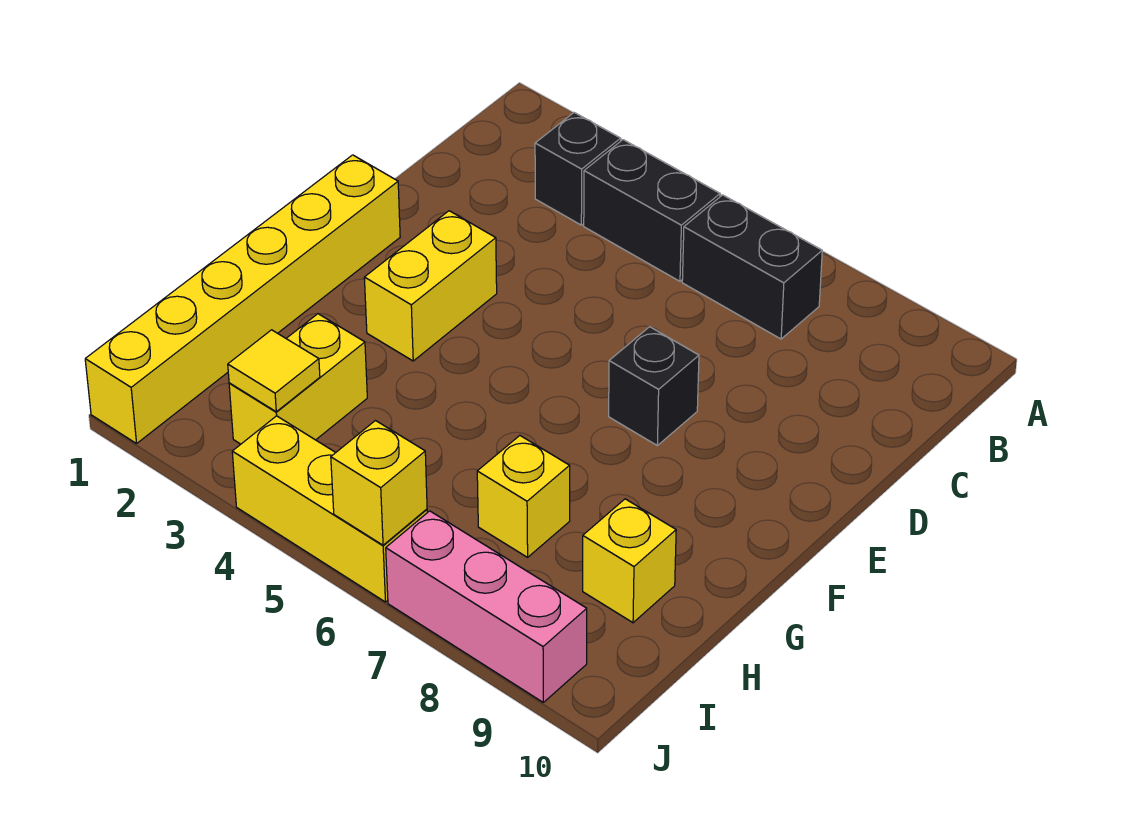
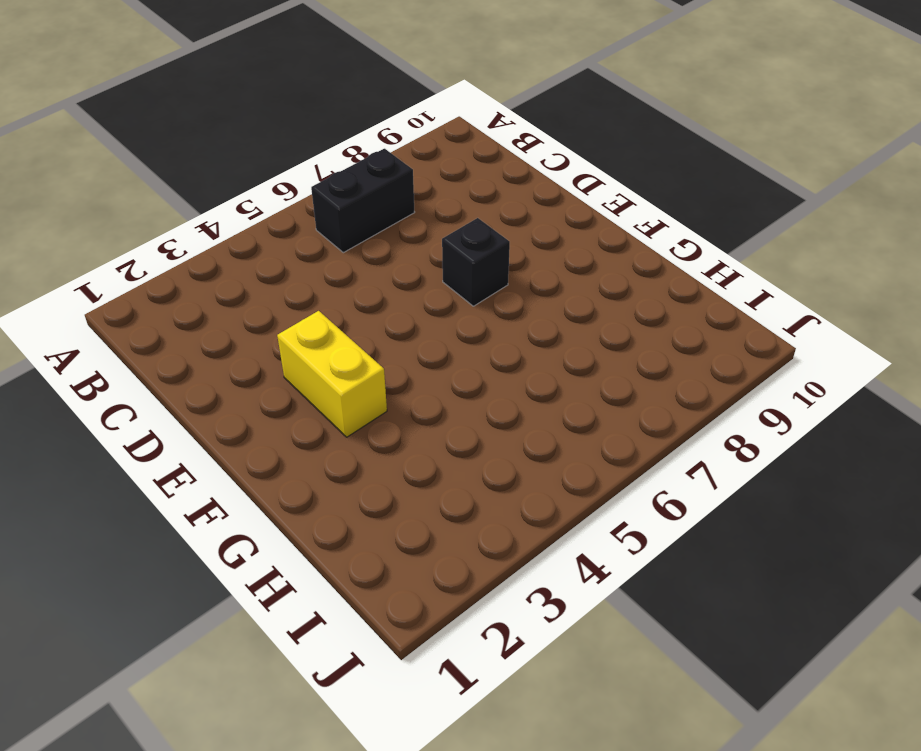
none -> black 1x1 brick [535,113,621,225]
none -> black 1x2 brick [584,140,720,281]
none -> yellow 1x6 brick [85,155,400,444]

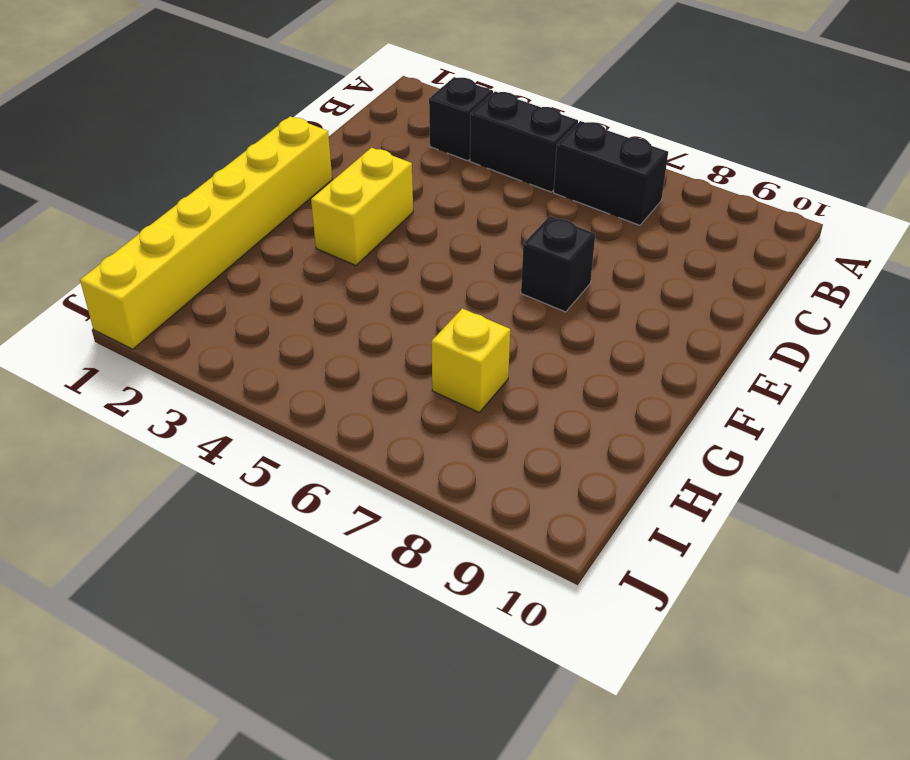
none -> yellow 1x2 brick [229,314,367,444]
none -> yellow 1x1 brick [583,499,676,623]
none -> yellow 1x3 brick [232,416,427,602]

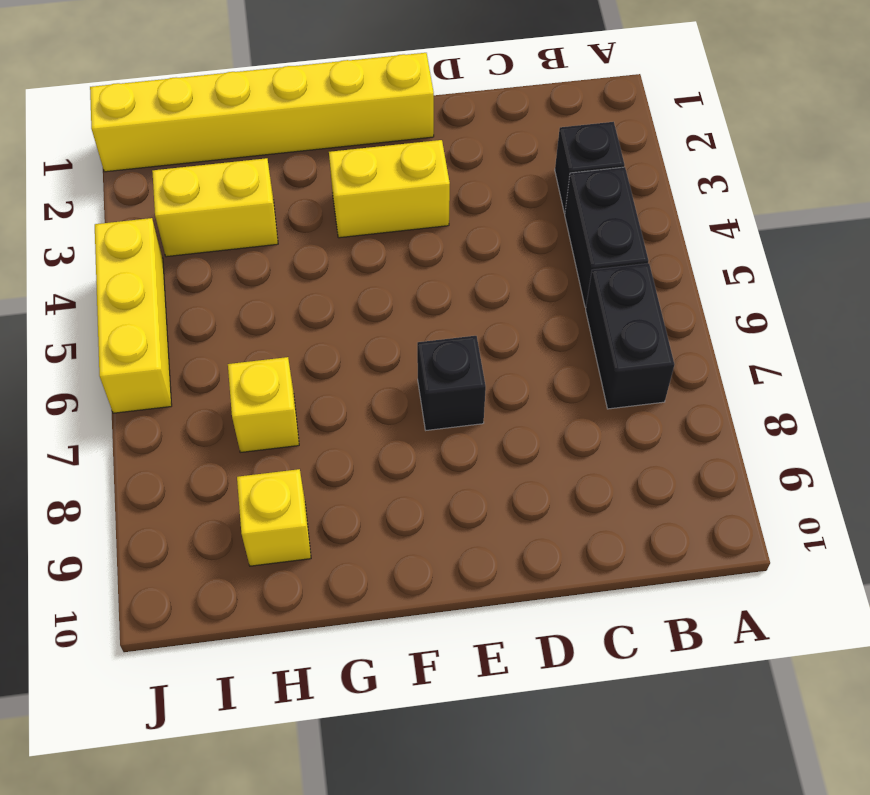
none -> pink 1x3 brick [386,511,587,702]
none -> yellow 1x1 tile [228,330,320,412]
none -> yellow 1x1 brick [331,421,427,545]

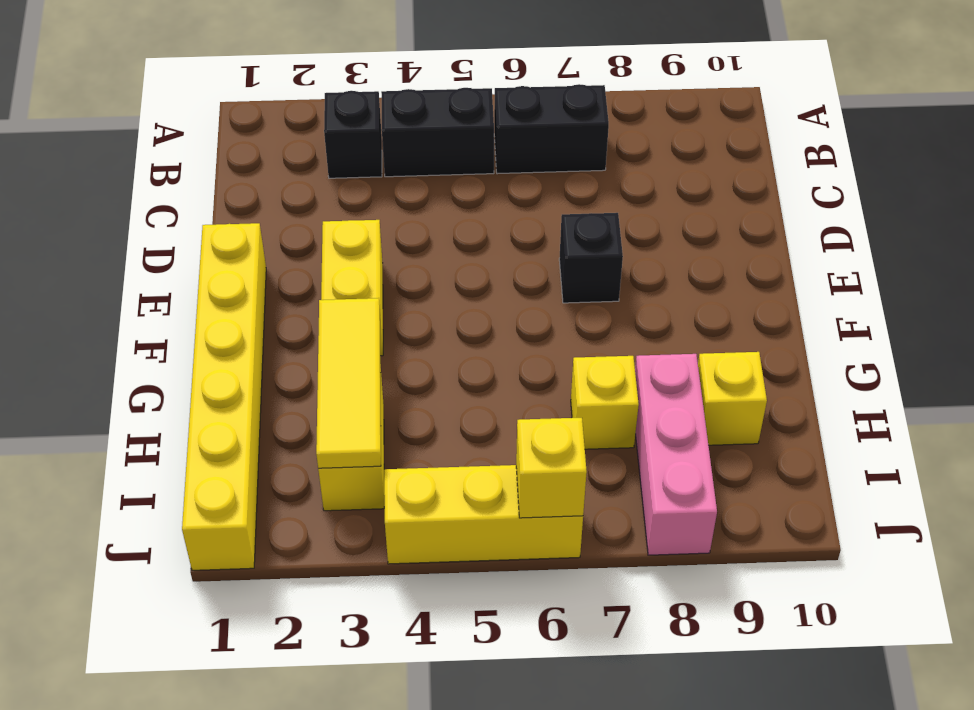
yellow 1x3 tile [316,298,381,469] -> yellow 1x1 tile [228,330,320,412]
pink 1x3 brick [635,354,717,555] -> pink 1x3 brick turned to [386,511,587,702]

